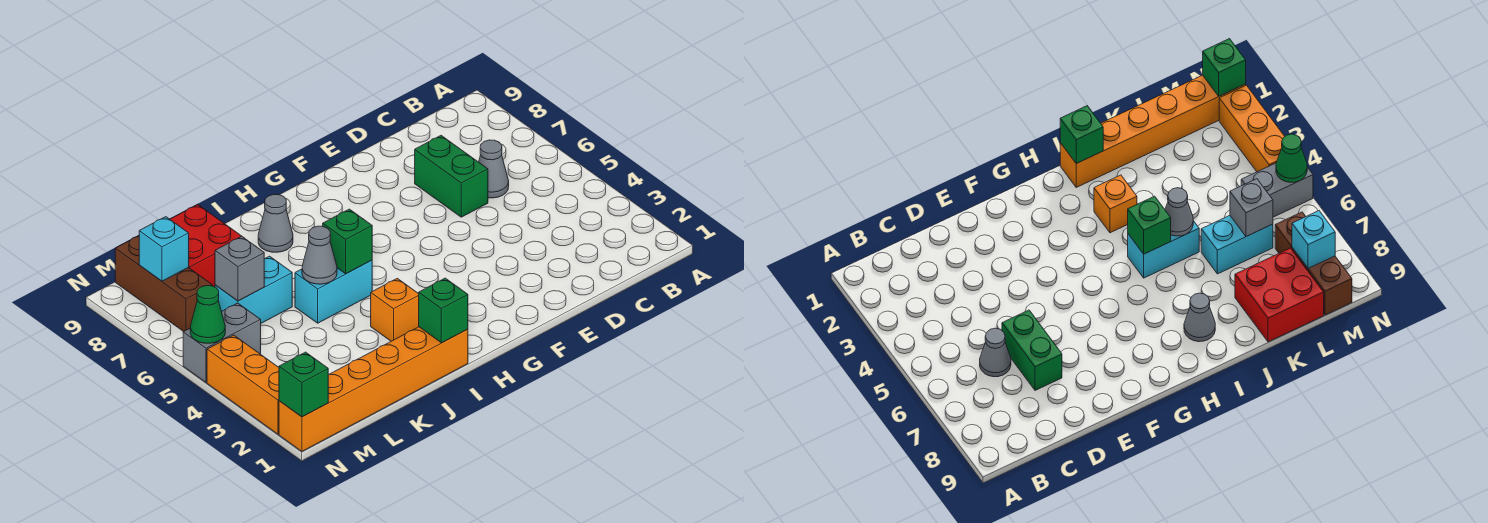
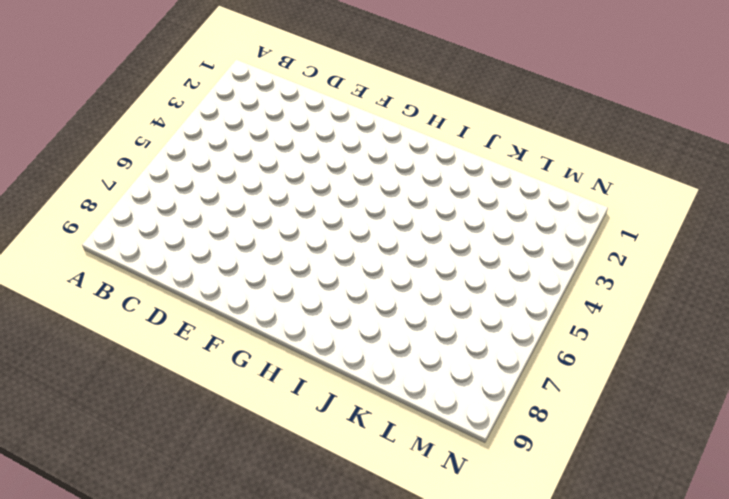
none -> grey 1x1 cone [479,140,509,198]
none -> green 1x2 brick [415,136,488,217]
none -> orange 1x6 brick [279,327,468,451]

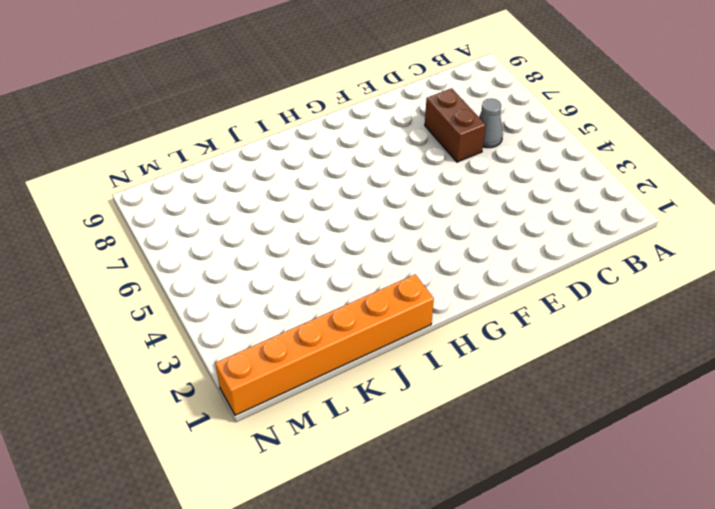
brown 1x2 brick [425,88,486,162] -> green 1x2 brick [415,136,488,217]
none -> orange 1x1 brick [371,278,419,341]
none -> cyan 1x2 brick [295,260,372,323]
none -> grey 1x1 cone [258,194,293,252]

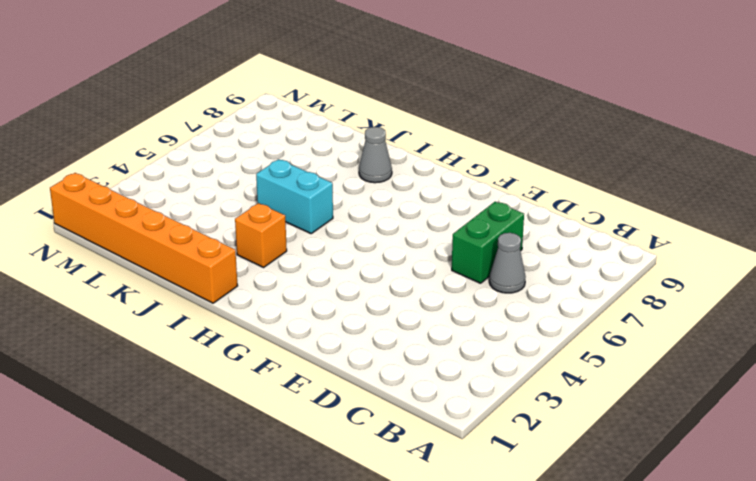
none -> cyan 1x2 brick [215,256,292,323]
none -> red 2x2 brick [170,204,241,287]
none -> grey 1x2 brick [183,303,261,382]

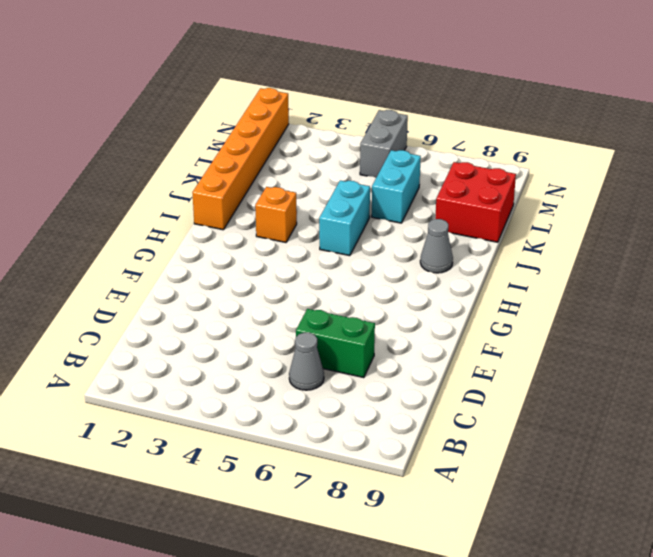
none -> brown 1x3 brick [115,236,213,332]
none -> orange 1x3 brick [207,335,279,434]
none -> green 1x1 brick [419,278,468,343]

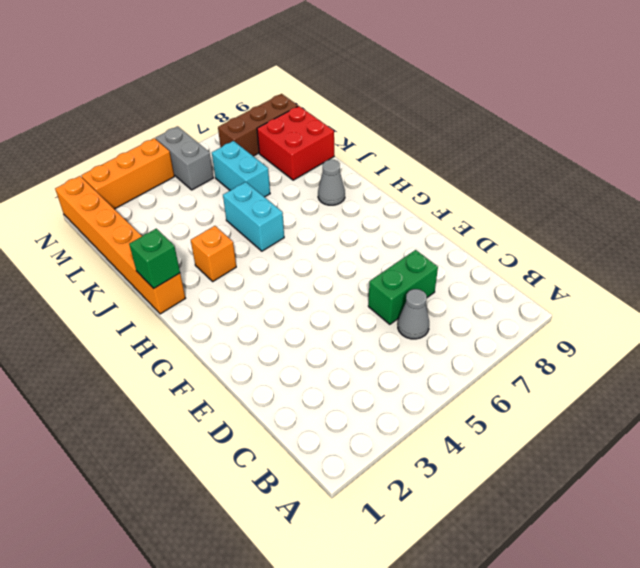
none -> green 1x1 brick [323,209,372,274]
none -> grey 1x1 cone [302,226,337,284]
none -> grey 1x1 brick [215,236,264,301]

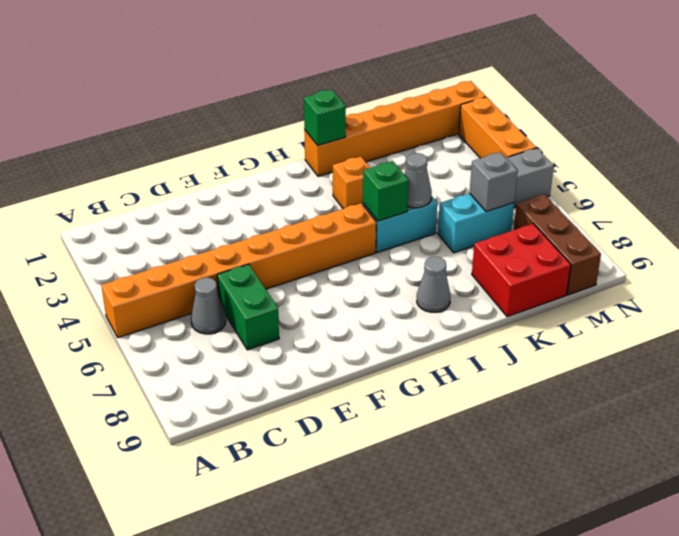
orange 1x8 brick [101,203,376,338] -> none
none -> cyan 1x1 brick [139,217,189,281]
none -> green 1x1 brick [279,352,328,417]
none -> green 1x1 cone [190,286,225,343]

